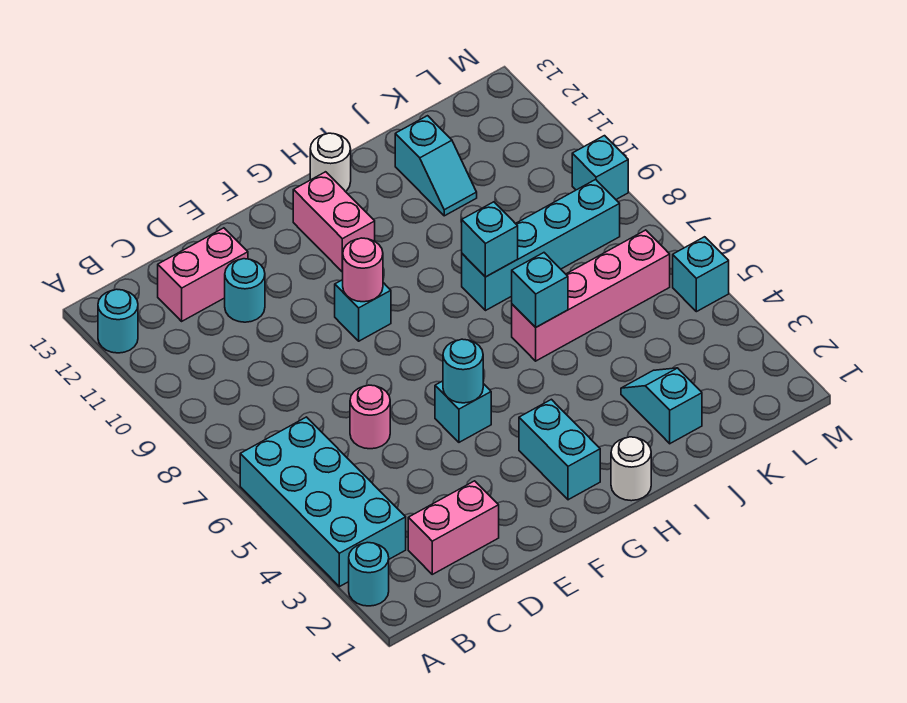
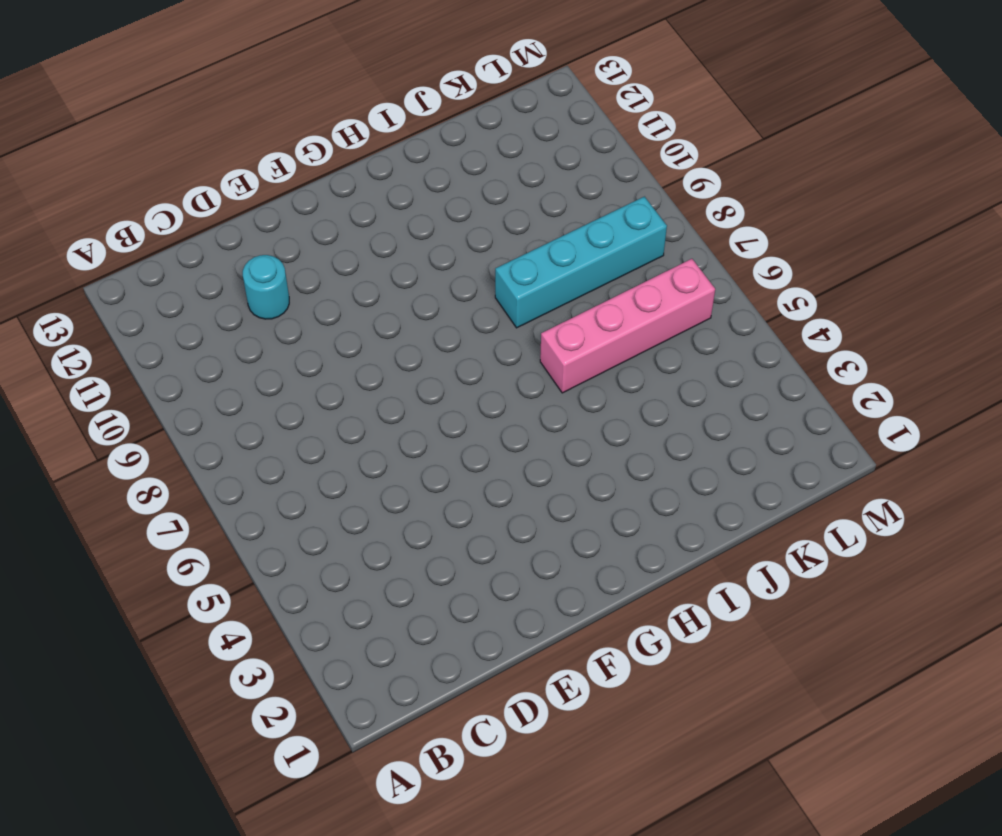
none -> cyan 1x1 round brick [349,542,389,606]
none -> cyan 2x4 brick [240,417,406,587]
none -> cyan 1x1 round brick [98,289,138,353]

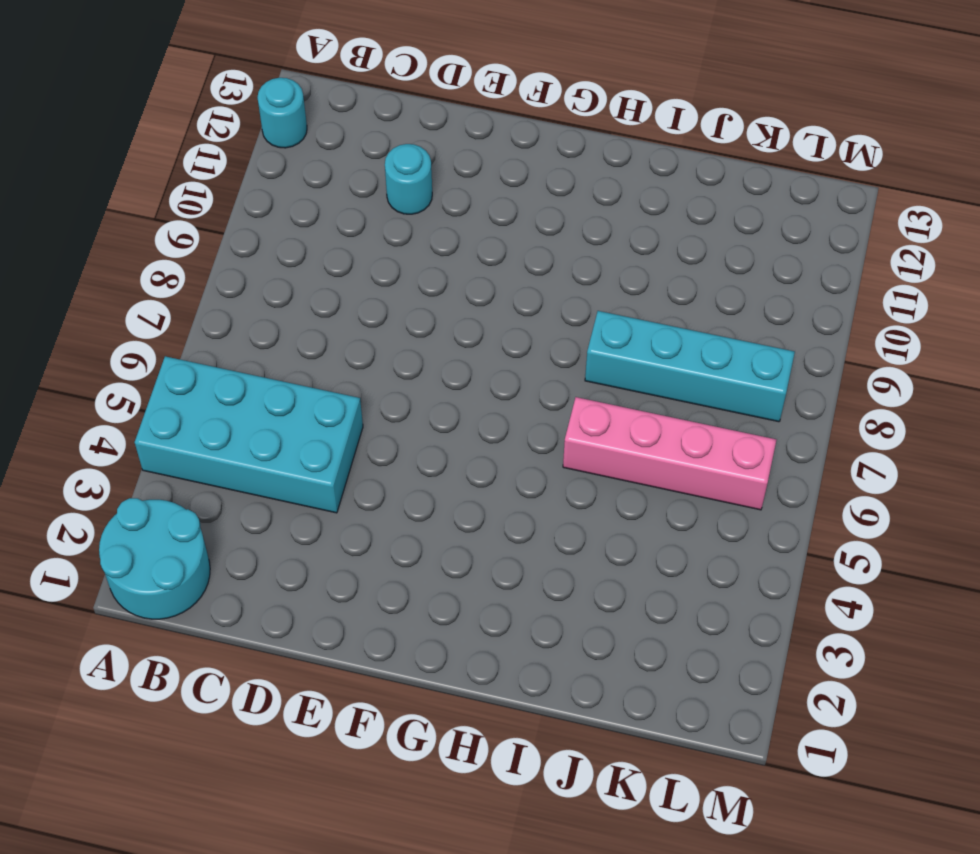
cyan 2x2 round brick [99,498,210,619] -> cyan 1x1 round brick [349,542,389,606]
cyan 2x4 brick [135,356,363,513] -> cyan 2x4 brick turned to [240,417,406,587]
none -> pink 1x2 brick [408,481,499,574]
none -> pink 1x2 brick [158,228,248,321]
none -> pink 1x1 round brick [350,385,390,449]

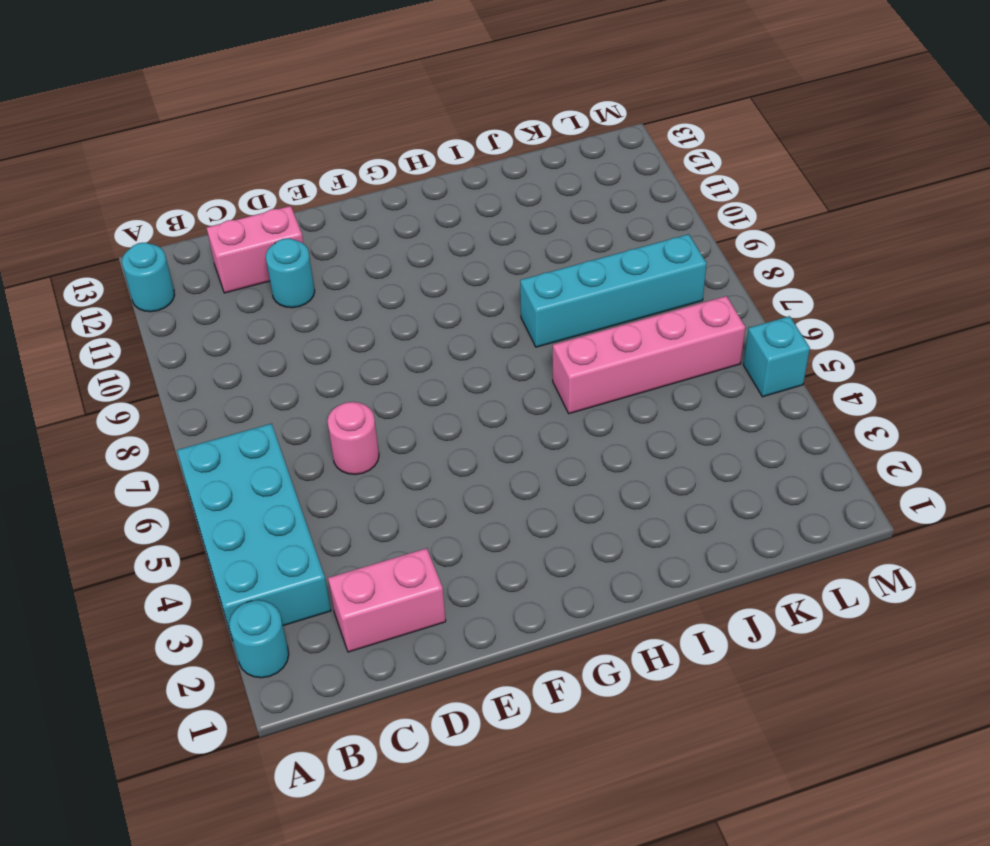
none -> cyan 1x1 brick [435,381,491,442]
none -> cyan 1x1 brick [335,280,391,341]
none -> cyan 1x2 brick [519,399,600,500]

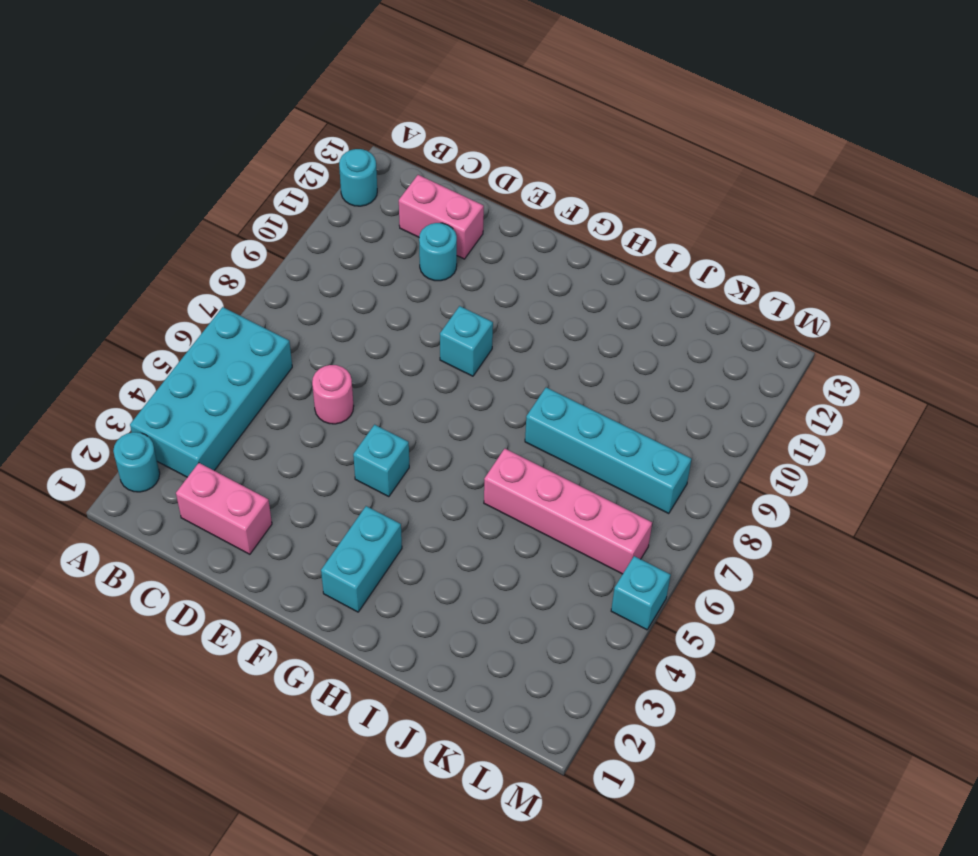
none -> pink 1x2 brick [293,172,375,272]
none -> white 1x1 round brick [611,437,651,501]
none -> white 1x1 round brick [310,133,351,192]

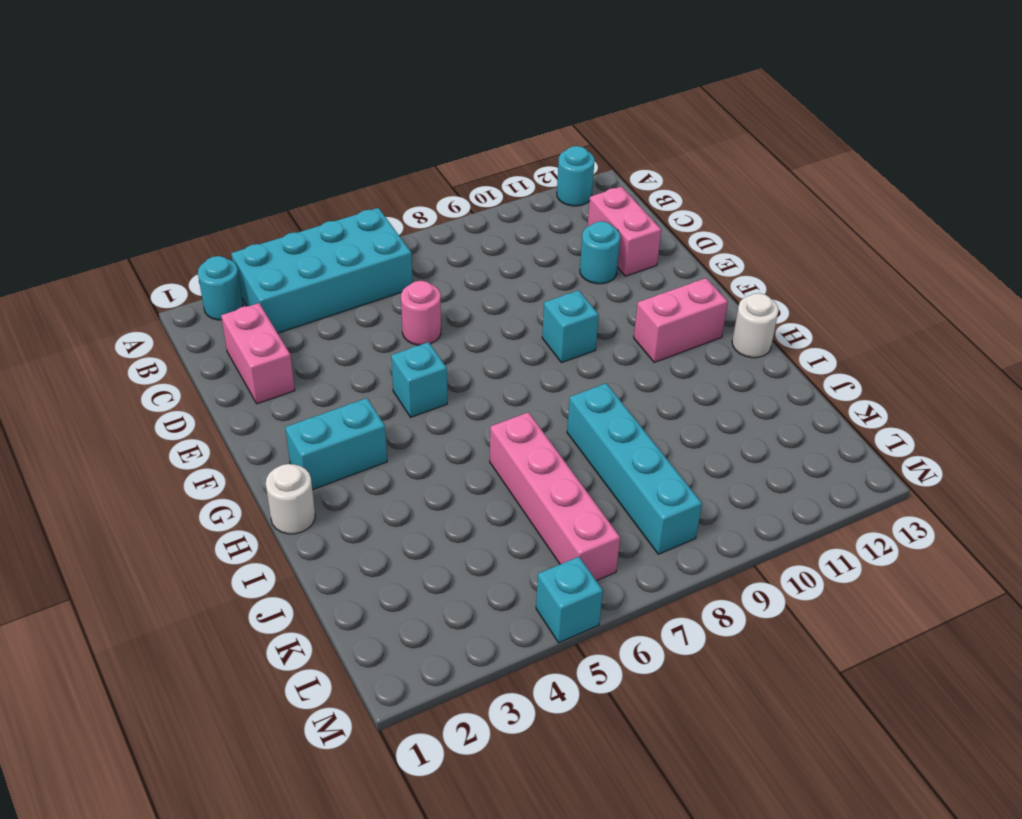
none -> cyan 1x2 slope [621,368,702,444]
none -> cyan 1x2 slope [395,116,477,216]
none -> cyan 1x1 brick [572,136,628,199]

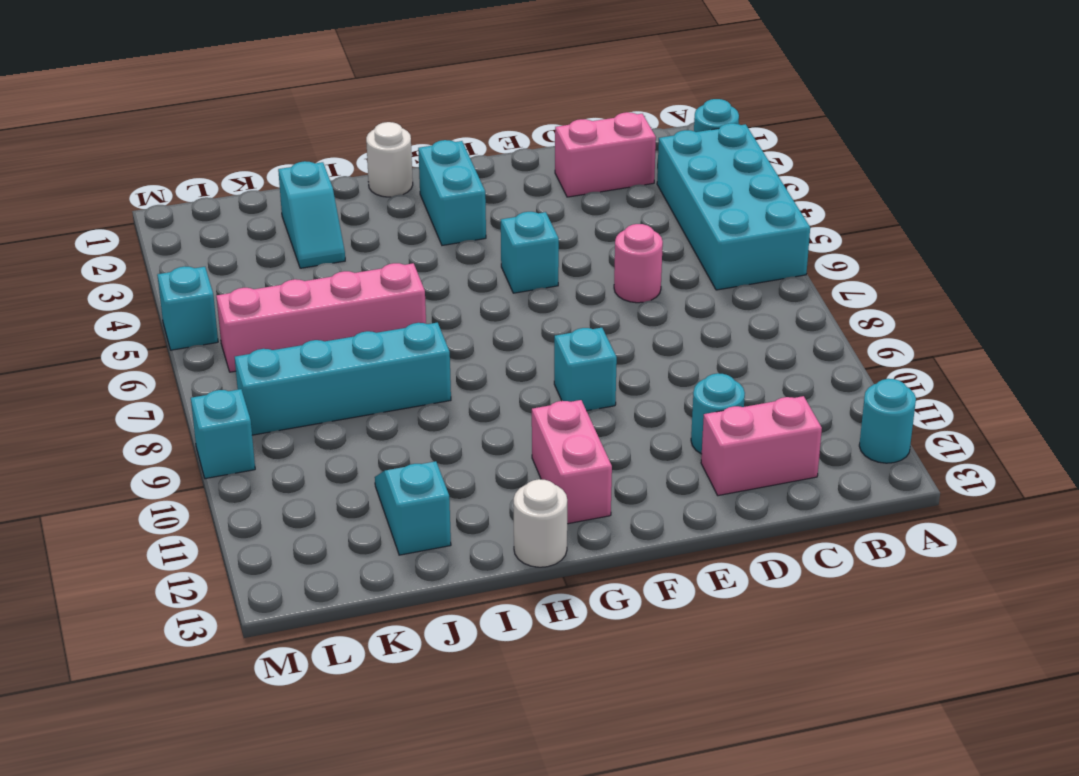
none -> cyan 1x1 round brick [443,339,483,403]
none -> pink 1x1 round brick [343,238,383,302]
none -> cyan 1x1 brick [512,253,568,327]

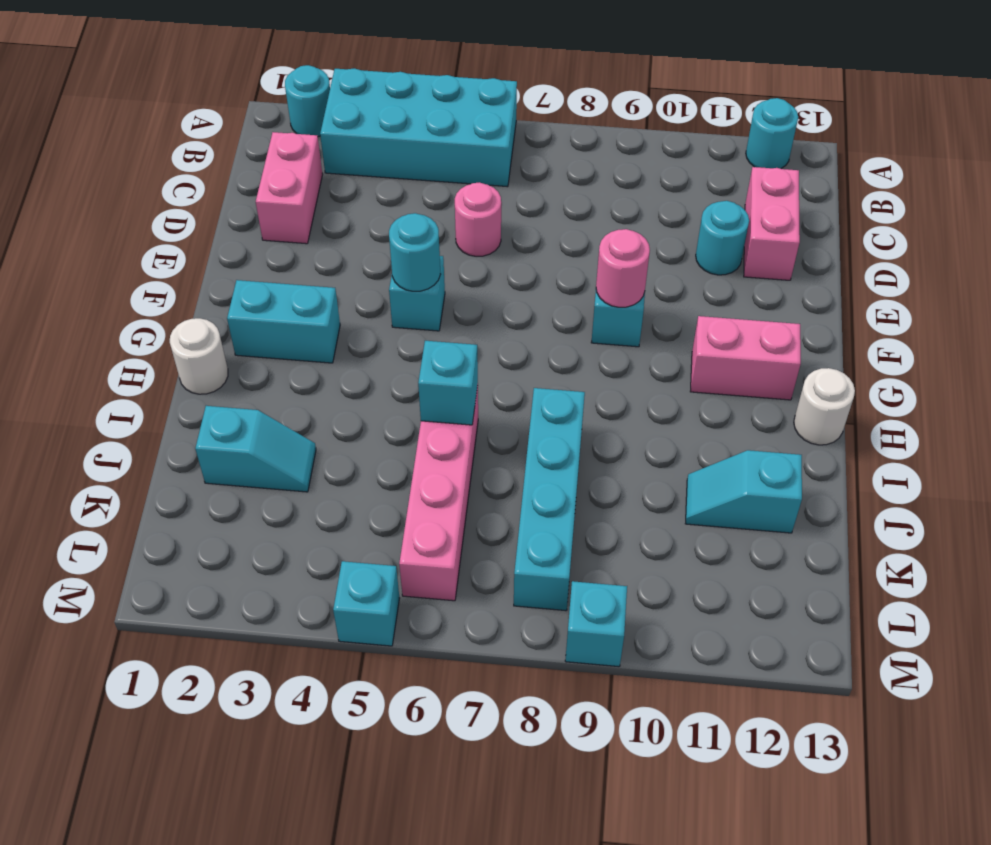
none -> cyan 1x1 brick [462,202,518,277]

